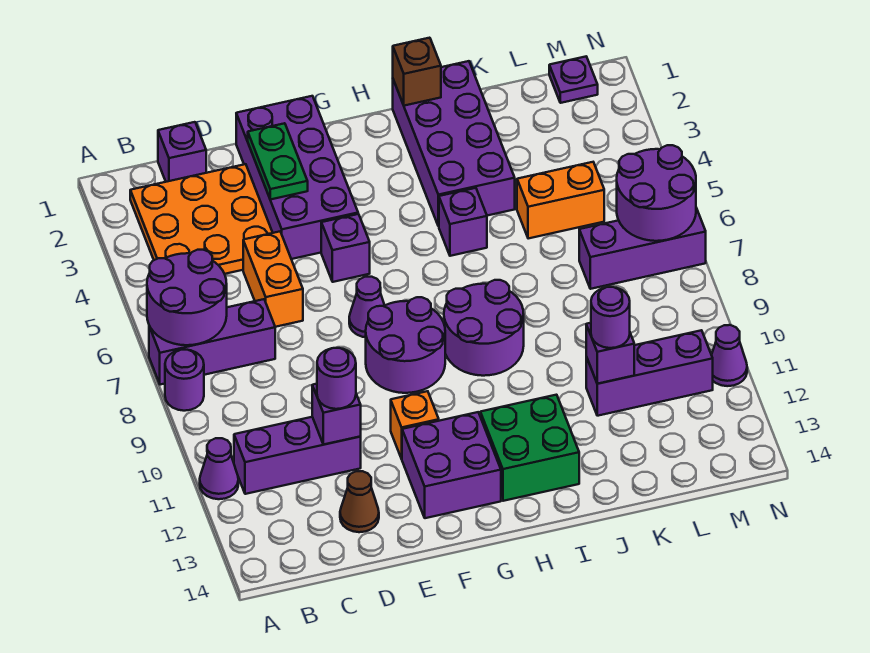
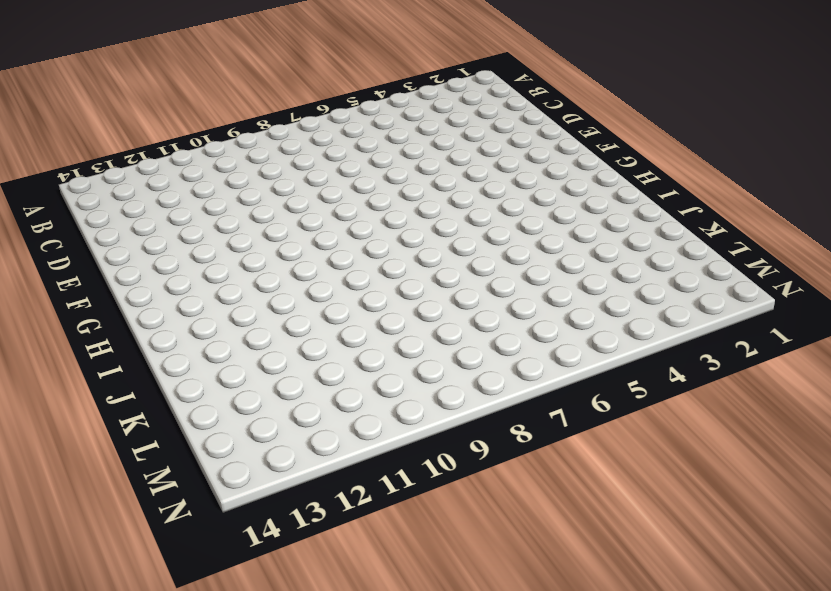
none -> purple 1x3 brick [149,299,275,385]
none -> purple 1x1 round brick [165,350,204,411]
none -> purple 1x1 cone [200,438,238,499]
none -> orange 3x3 plate [130,164,273,274]

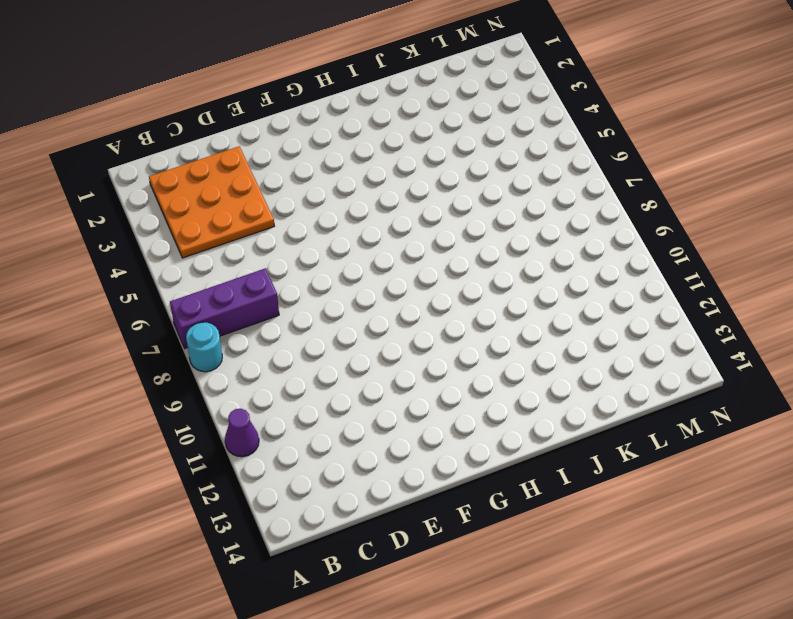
cyan 1x1 round brick [186,322,222,372] -> purple 1x1 round brick [165,350,204,411]
none -> purple 1x3 brick [234,417,361,494]
none -> purple 1x1 brick [158,122,206,182]
none -> orange 1x2 brick [243,232,303,327]
none -> brown 1x1 cone [340,471,379,532]

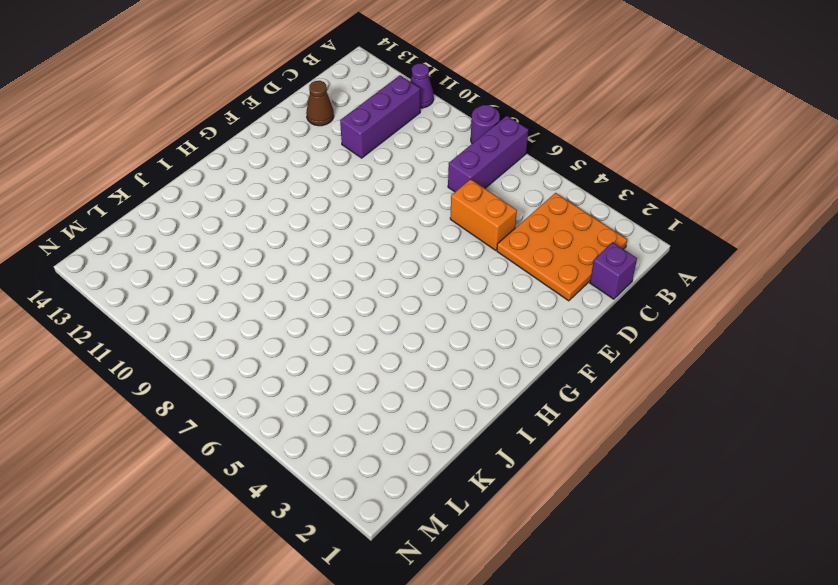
none -> purple 2x4 brick [236,96,358,259]
none -> purple 1x1 brick [321,214,370,282]
none -> purple 1x1 cone [349,277,385,337]
none -> purple 2x2 round brick [366,297,445,393]

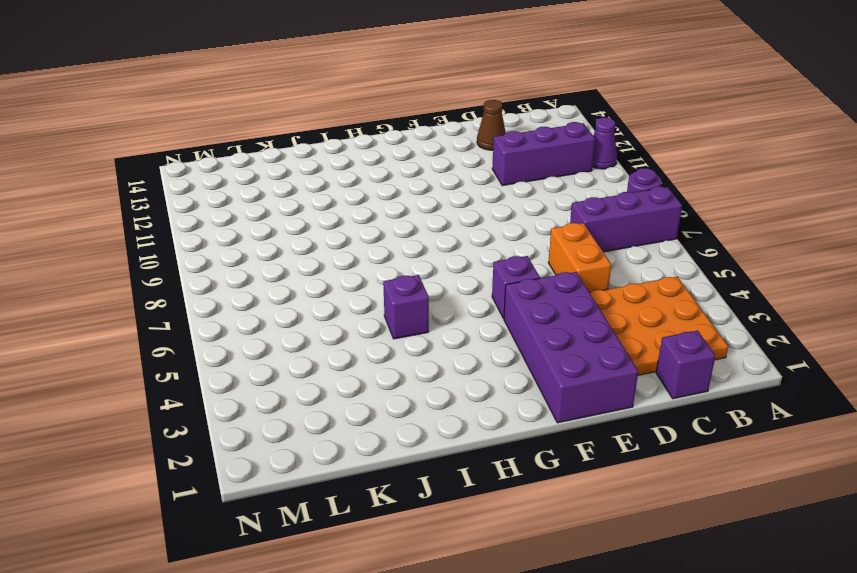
none -> purple 1x1 cone [349,277,385,337]
none -> purple 2x2 round brick [366,297,445,393]
none -> orange 1x1 brick [391,391,439,459]
none -> purple 2x2 brick [402,412,501,518]

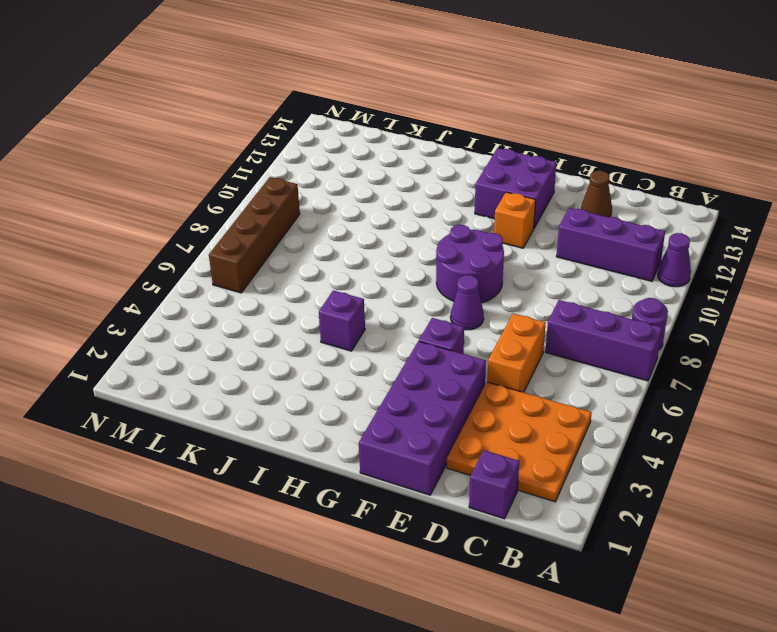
brown 1x4 brick [209,177,300,293] -> purple 1x3 brick [579,208,706,289]
none -> purple 2x2 round brick [444,280,524,376]
none -> green 2x2 brick [480,395,579,501]
none -> purple 2x4 brick [393,61,515,226]
none -> orange 1x2 brick [517,162,604,239]

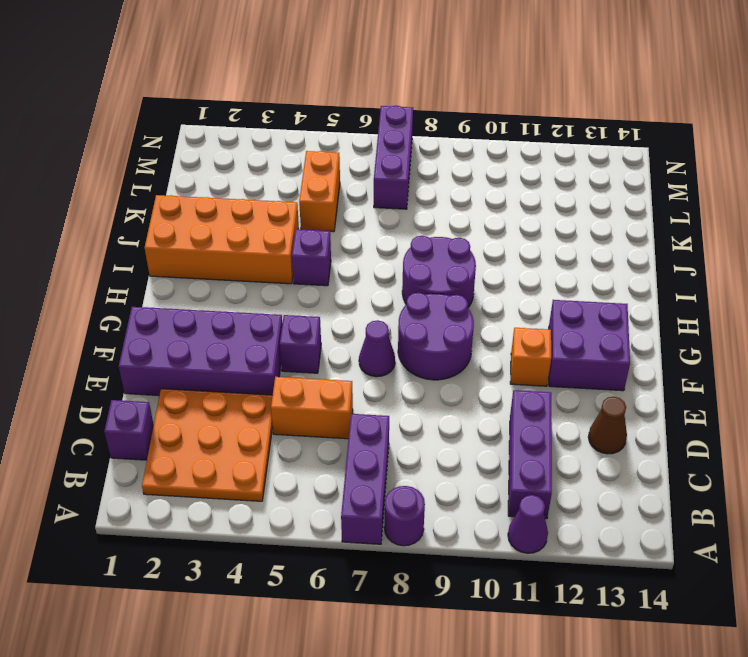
orange 2x4 brick [145,195,299,284] -> purple 2x4 brick [393,61,515,226]
none -> green 2x2 brick [480,395,579,501]
none -> purple 1x3 brick [586,330,713,416]
none -> purple 1x1 plate [549,57,598,103]
none -> purple 1x1 cone [712,325,747,386]

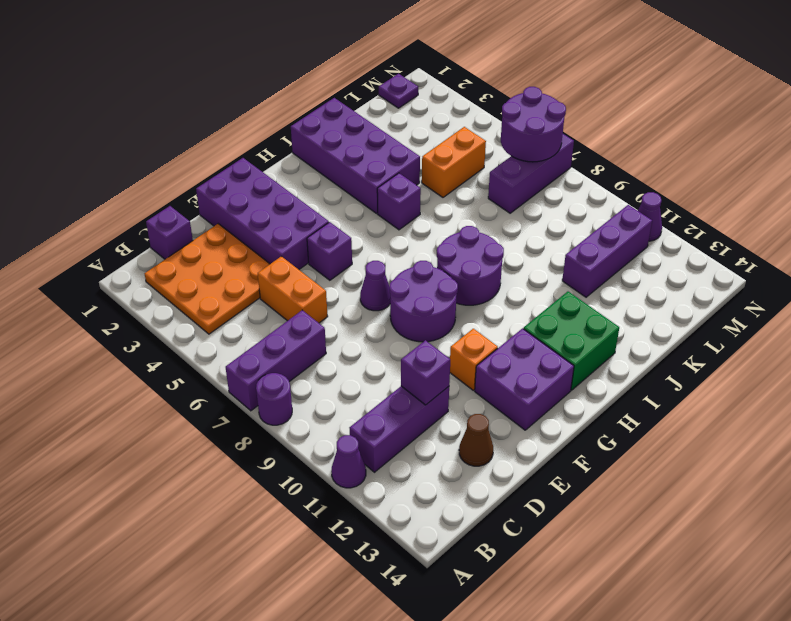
none -> purple 2x2 round brick [147,250,227,345]
none -> green 1x2 plate [248,123,308,199]
none -> brown 1x1 brick [393,38,441,106]
none -> purple 1x1 brick [586,323,634,384]

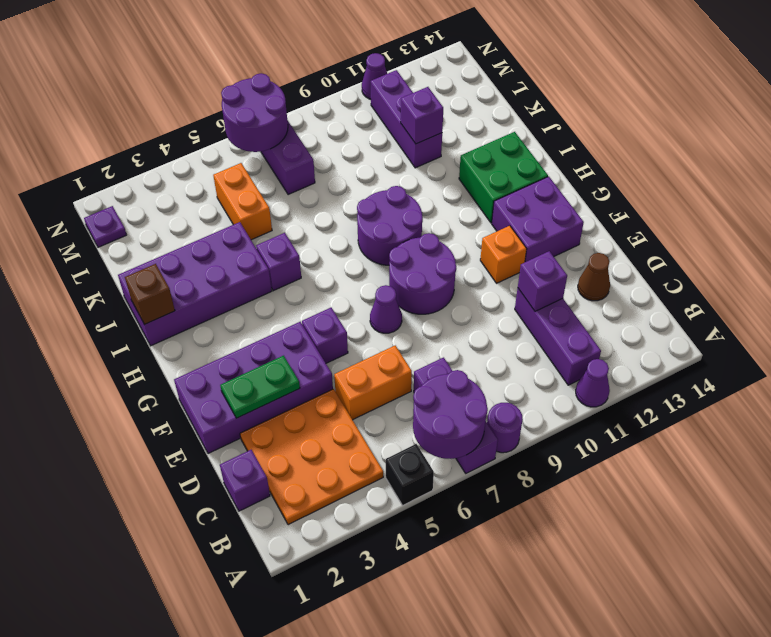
black 1x1 brick [386,444,434,505] -> none
none -> purple 1x1 round brick [317,348,356,409]
none -> purple 1x1 round brick [591,287,630,348]

